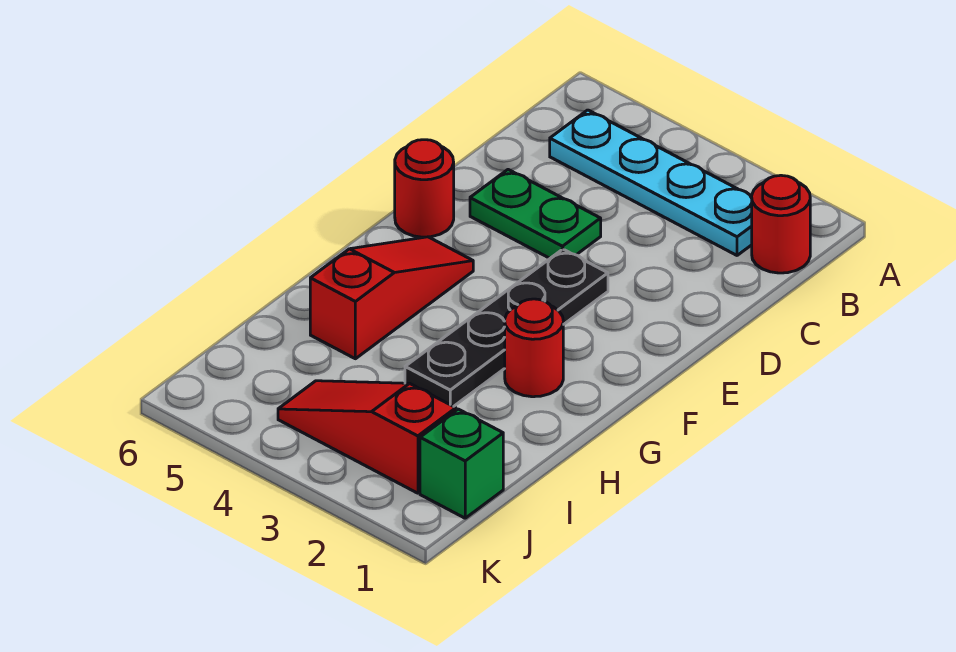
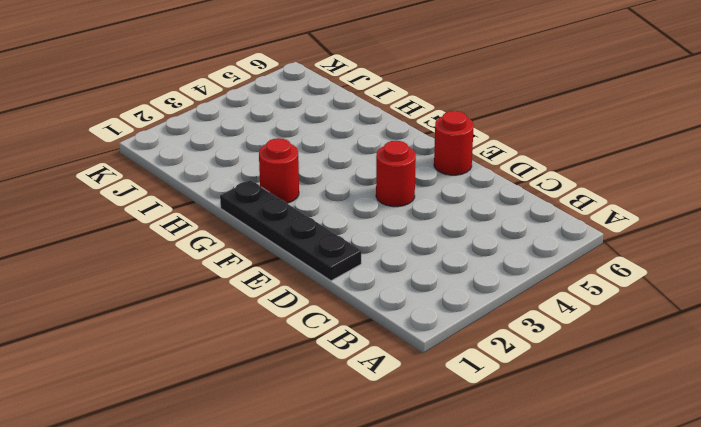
black 1x4 plate [220,180,361,281] -> black 1x4 plate moved to [405,249,608,407]
red 1x1 round brick [376,141,416,207] -> red 1x1 round brick moved to [752,175,810,273]
none -> cyan 1x4 plate [550,110,752,255]
none -> green 1x2 plate [470,170,601,258]

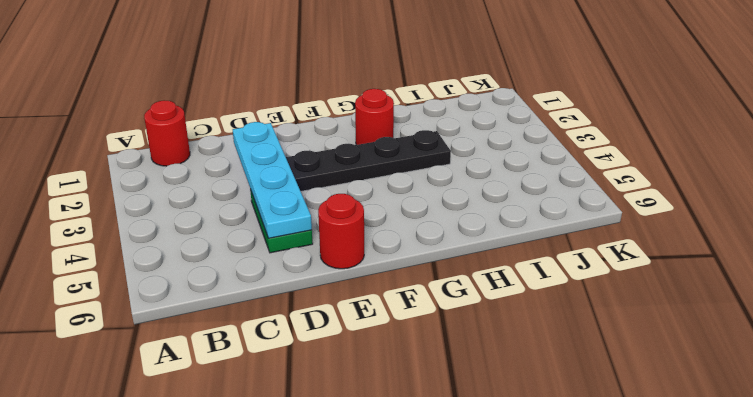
cyan 1x4 plate [233,122,312,238] -> cyan 1x4 plate moved to [550,110,752,255]
none -> red 1x3 slope [310,237,473,359]
none -> green 1x1 brick [420,409,503,518]

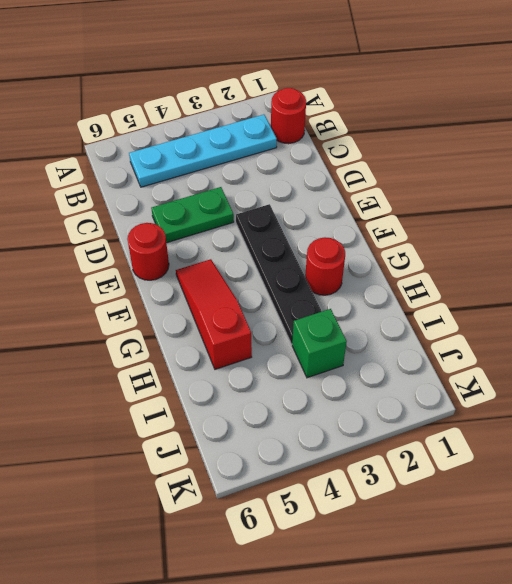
green 1x1 brick [292,309,347,378] -> green 1x1 brick moved to [420,409,503,518]
none -> red 1x3 slope [278,381,456,493]

